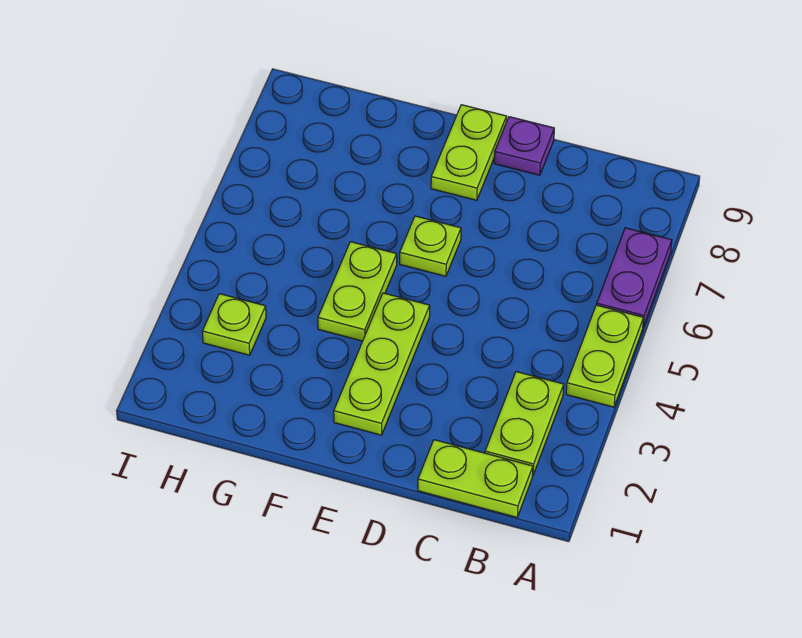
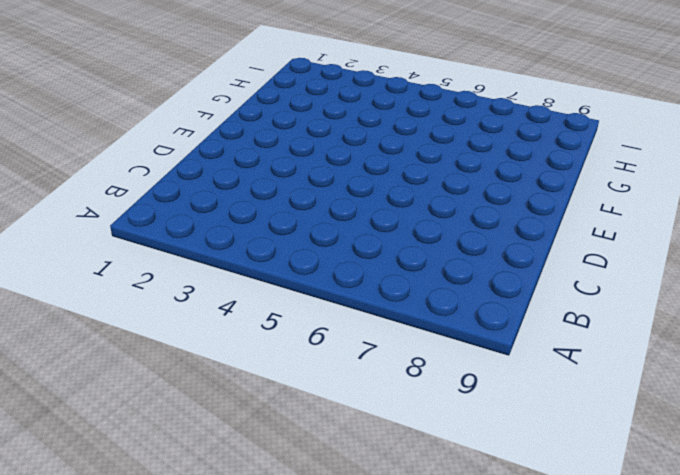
none -> lime 1x2 plate [566,305,643,407]
none -> purple 1x2 plate [597,228,672,327]

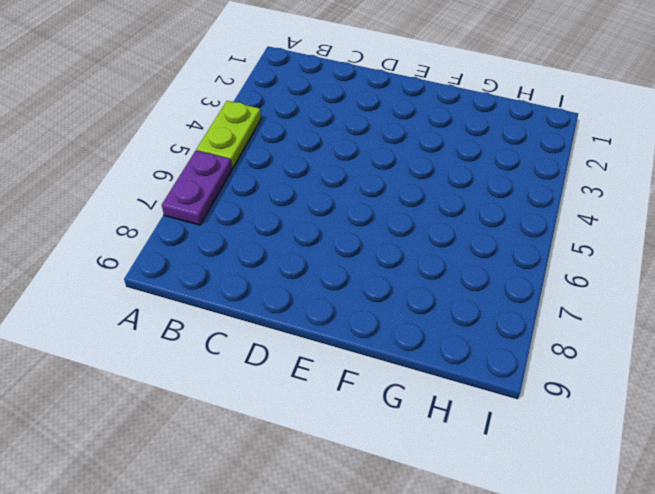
none -> lime 1x2 plate [418,440,533,517]
none -> lime 1x2 plate [485,372,564,476]

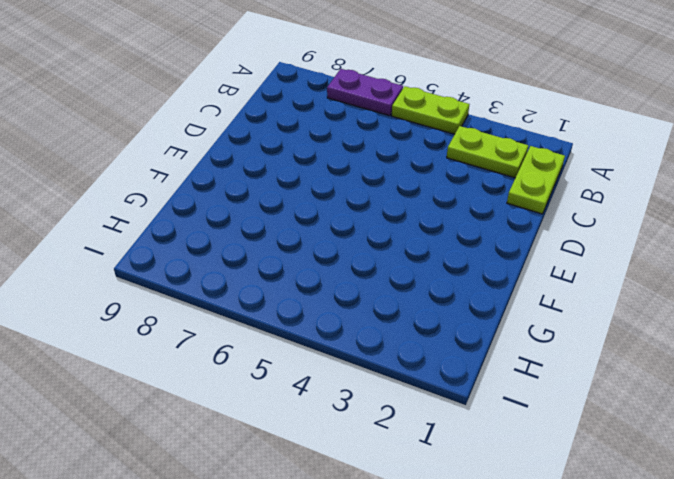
none -> purple 1x1 plate [494,117,554,175]
none -> lime 1x3 plate [334,293,430,435]

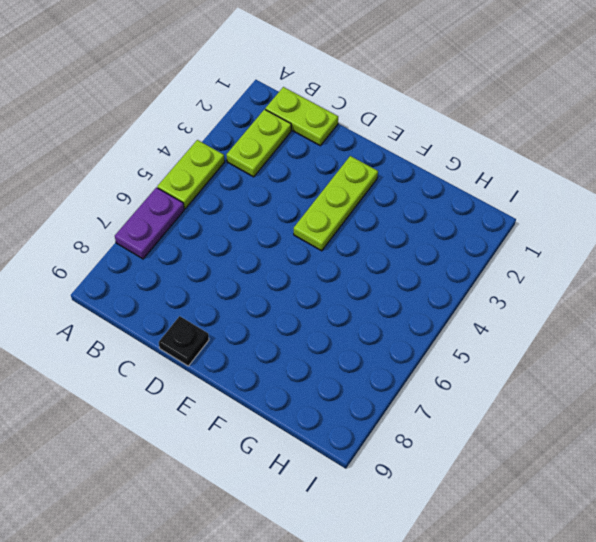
black 1x1 plate [159,316,209,366] -> purple 1x1 plate [494,117,554,175]
none -> lime 1x1 plate [400,216,461,276]
none -> lime 1x2 plate [431,105,507,200]

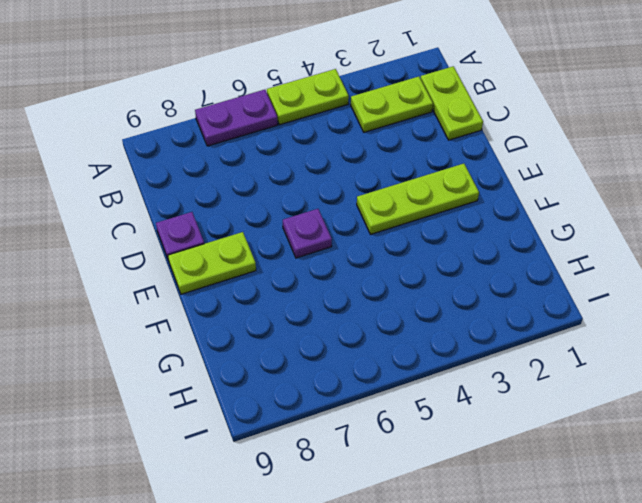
purple 1x1 plate [283,209,332,258] -> lime 1x1 plate [400,216,461,276]
none -> lime 1x2 plate [318,242,397,341]
none -> lime 1x1 plate [202,294,266,355]

